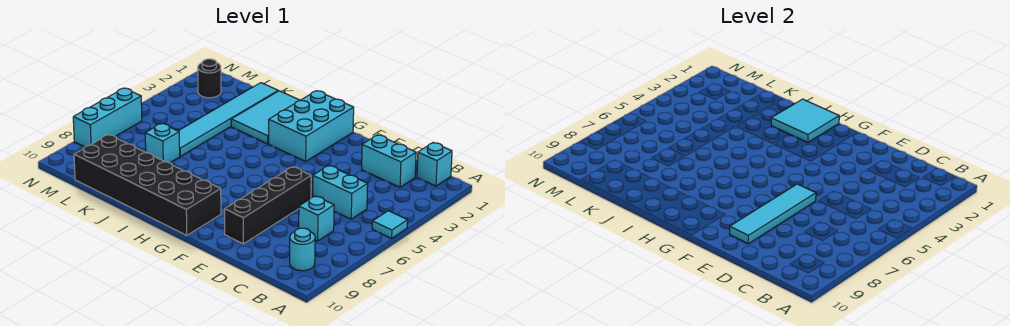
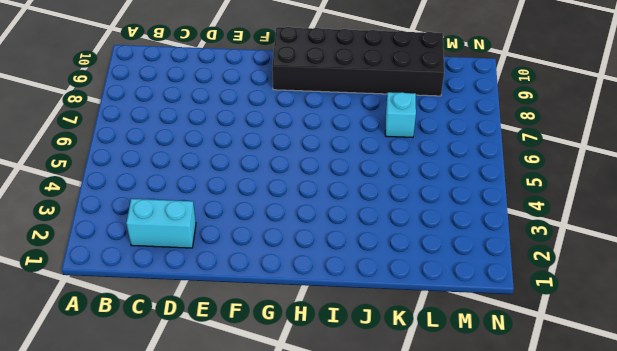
none -> cyan 1x1 tile [372,211,408,238]
none -> cyan 1x1 brick [417,143,452,186]
none -> cyan 1x1 round brick [290,228,315,271]

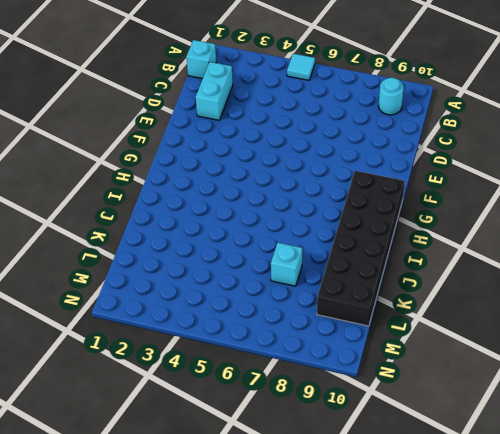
none -> cyan 1x2 brick [313,166,368,219]
none -> cyan 1x1 brick [299,196,334,241]
none -> black 1x4 brick [225,167,311,244]

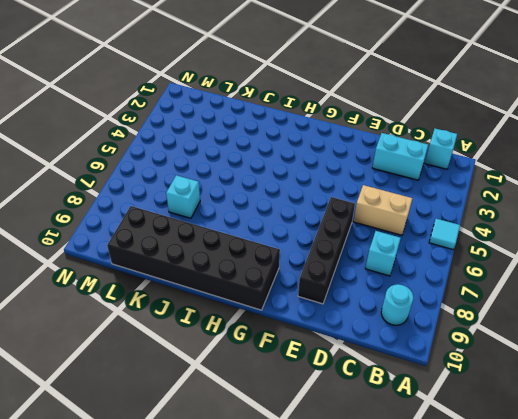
tan 1x2 brick [353,185,412,235] -> cyan 1x2 brick [313,166,368,219]
none -> cyan 2x3 brick [269,91,354,161]
none -> cyan 2x3 tile [231,91,300,144]
none -> cyan 1x6 tile [179,83,278,156]

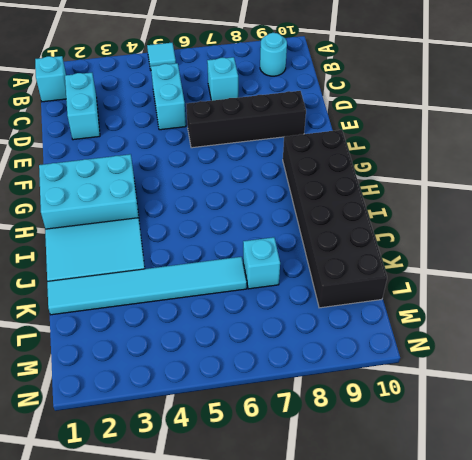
none -> black 1x1 round brick [198,59,221,98]
none -> cyan 1x3 brick [73,88,142,147]
none -> cyan 1x4 tile [730,184,816,244]

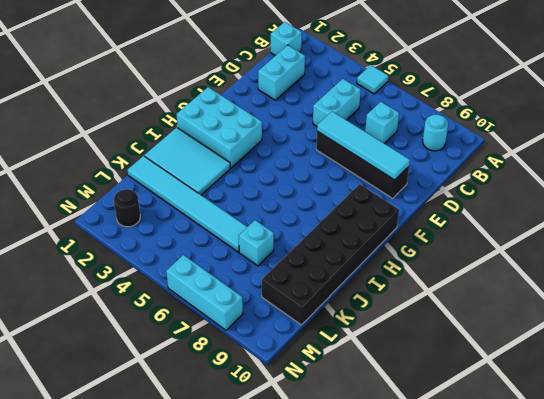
none -> cyan 2x2 tile [771,99,839,142]

